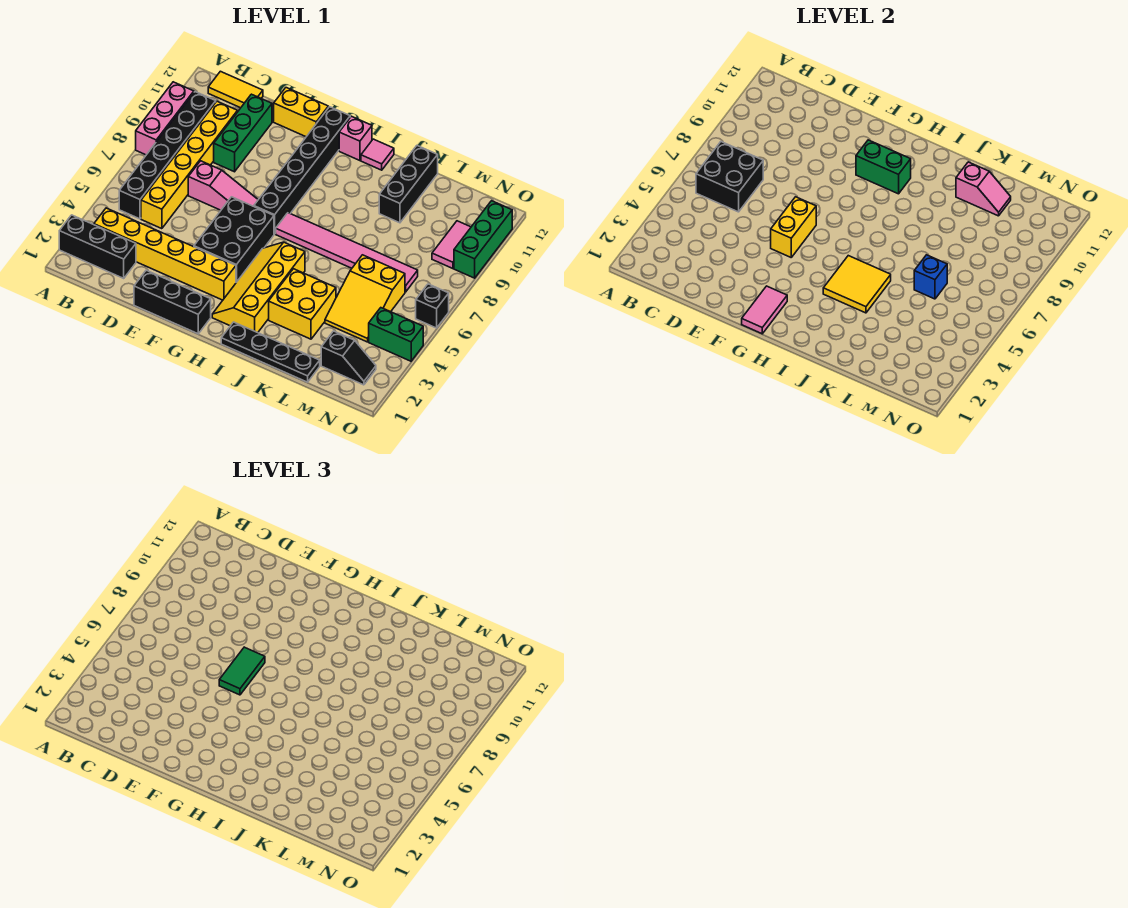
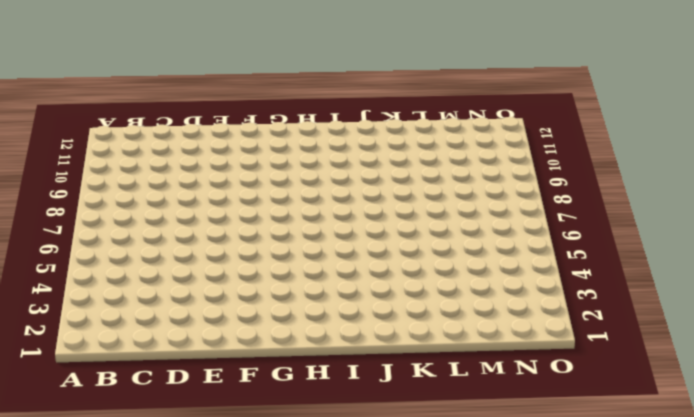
none -> black 1x3 brick [59,215,136,278]
none -> pink 1x3 brick [136,82,194,155]
none -> yellow 1x6 brick [94,208,236,300]
none -> black 1x6 brick [119,92,216,219]

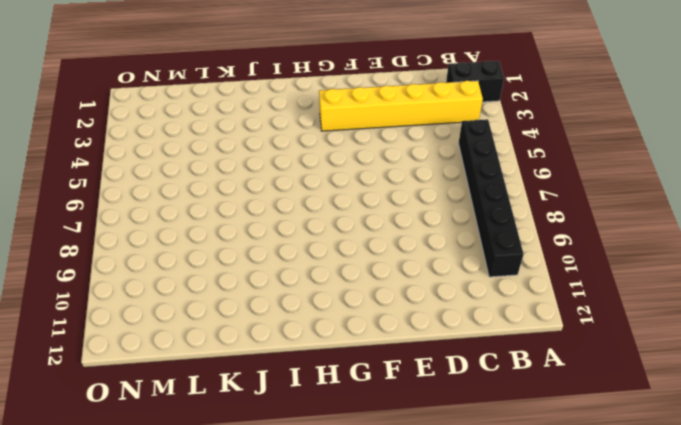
black 1x2 brick [446,61,504,102] -> black 1x3 brick [59,215,136,278]
none -> pink 1x3 brick [136,82,194,155]
none -> yellow 1x2 tile [208,71,263,108]
none -> yellow 1x6 brick [141,101,238,229]
none -> pink 1x3 slope [188,161,258,210]

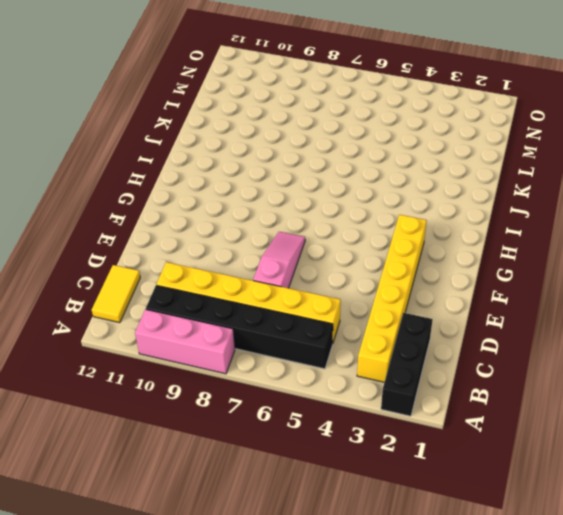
none -> green 1x3 brick [214,94,272,172]
none -> black 1x3 brick [134,270,211,334]
none -> yellow 1x2 brick [274,88,328,137]
none -> black 2x3 brick [194,197,274,282]

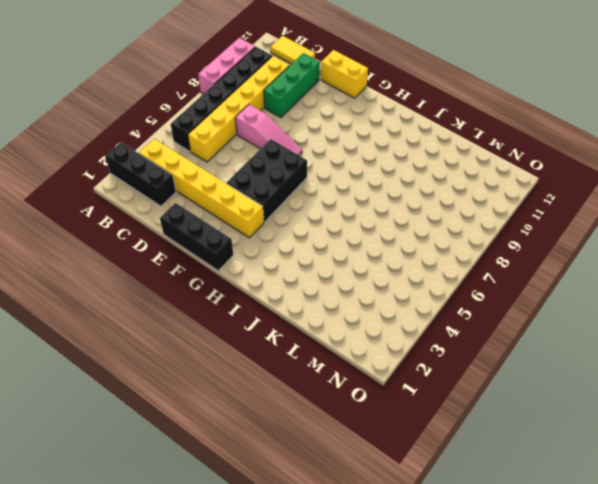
none -> black 1x6 brick [254,107,350,234]
none -> yellow 2x4 slope [212,242,305,333]
none -> pink 1x6 tile [276,213,418,292]
none -> pink 1x1 brick [339,116,372,161]

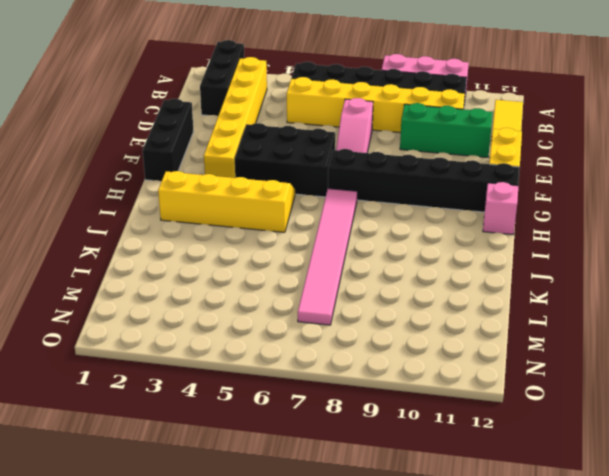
none -> black 1x4 plate [221,322,320,382]
none -> pink 1x1 tile [361,139,394,170]
none -> yellow 2x2 brick [269,269,336,339]
none -> black 1x3 brick [379,146,438,223]

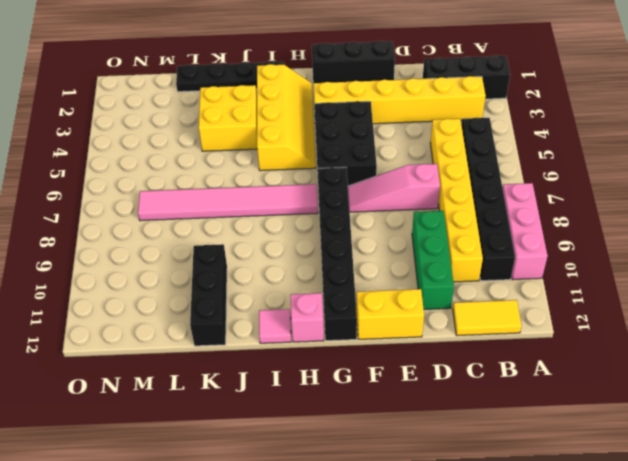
none -> yellow 2x3 slope [325,255,405,342]
none -> black 1x2 slope [321,331,376,385]
none -> green 1x2 brick [369,308,423,361]
none -> pink 1x2 tile [432,221,471,269]

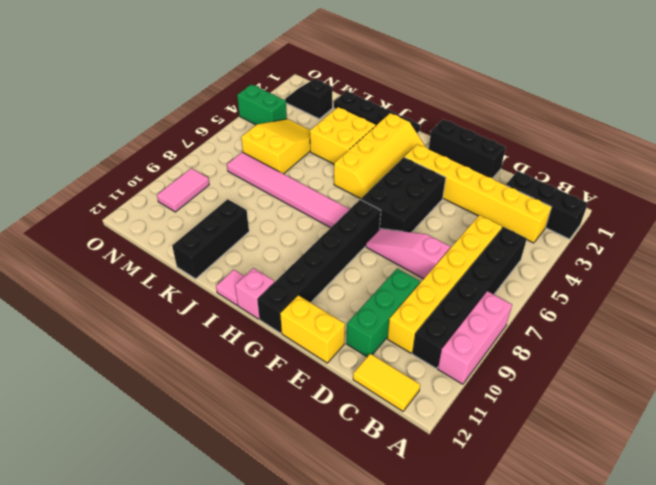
none -> black 1x1 brick [416,284,449,328]
none -> green 1x3 brick [454,201,512,278]
none -> black 2x2 brick [696,142,763,212]
none -> yellow 1x2 brick [771,197,816,257]

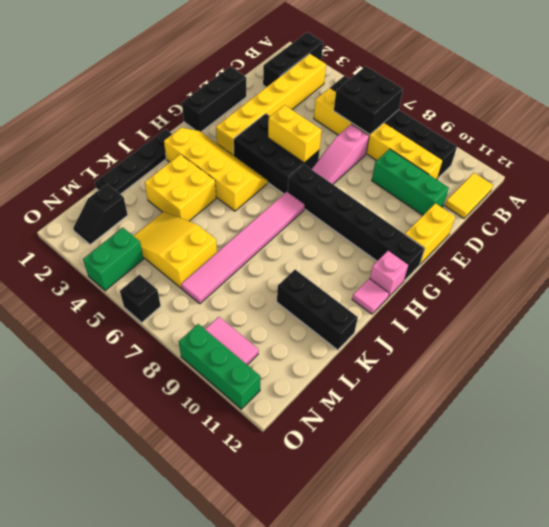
none -> pink 1x3 brick [136,82,194,155]
none -> pink 1x2 tile [742,286,787,334]
none -> green 1x2 brick [856,140,911,194]
none -> yellow 2x2 tile [823,256,891,313]

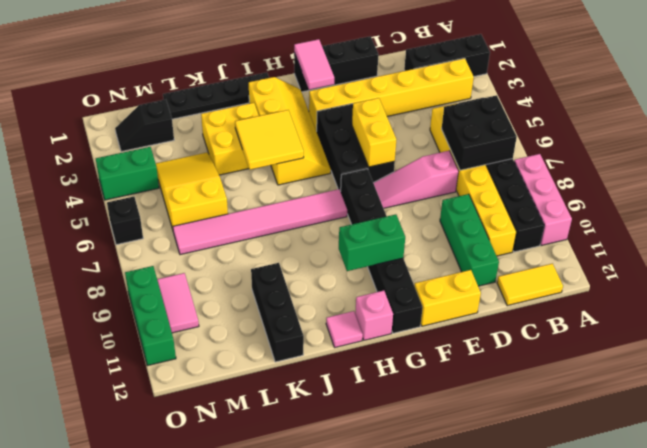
none -> pink 1x2 slope [956,162,1011,216]
none -> blue 1x1 brick [914,255,947,299]
none -> green 1x2 tile [219,647,265,695]

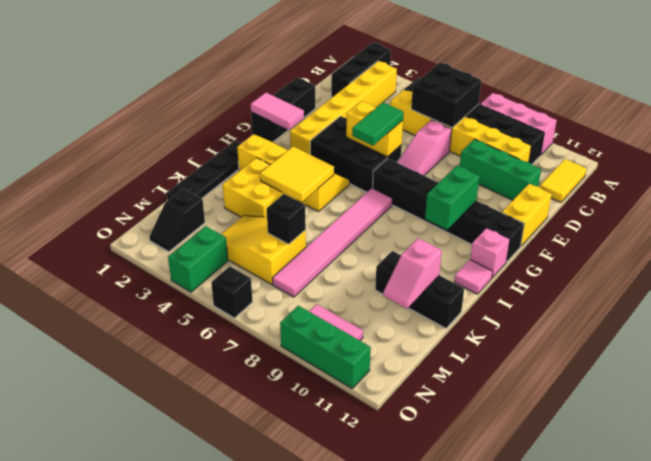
green 1x2 tile [352,102,404,145] -> green 1x2 tile turned to [219,647,265,695]
black 1x1 brick [267,194,306,244] -> blue 1x1 brick [914,255,947,299]

